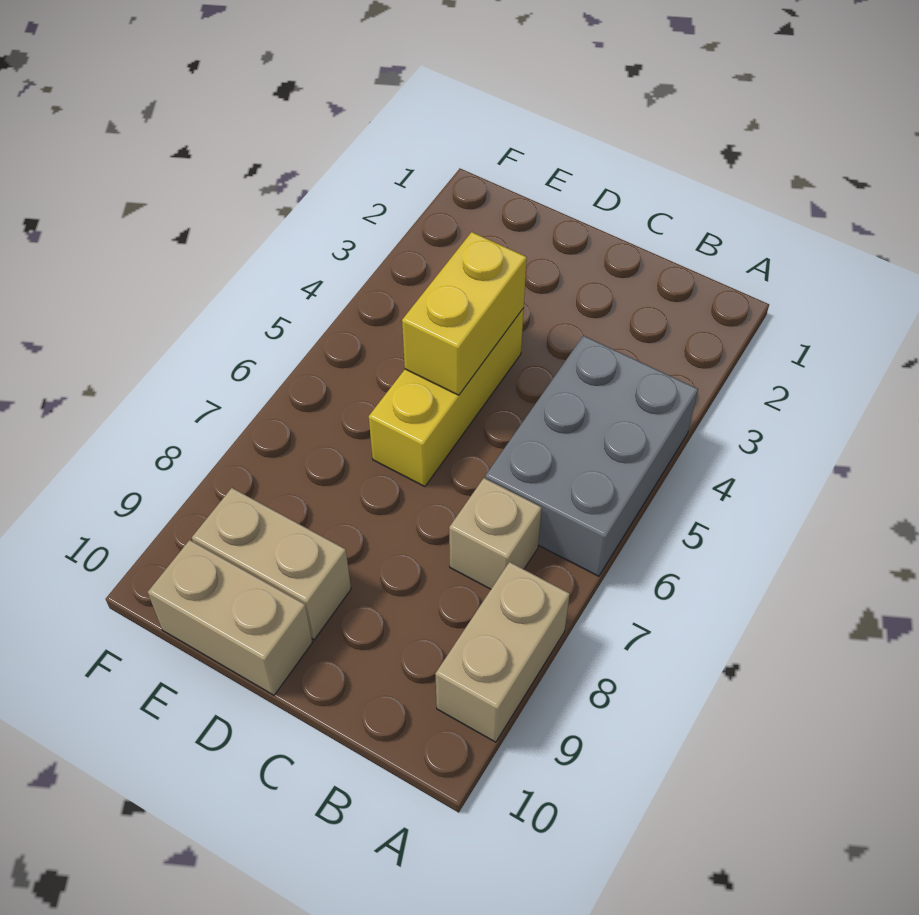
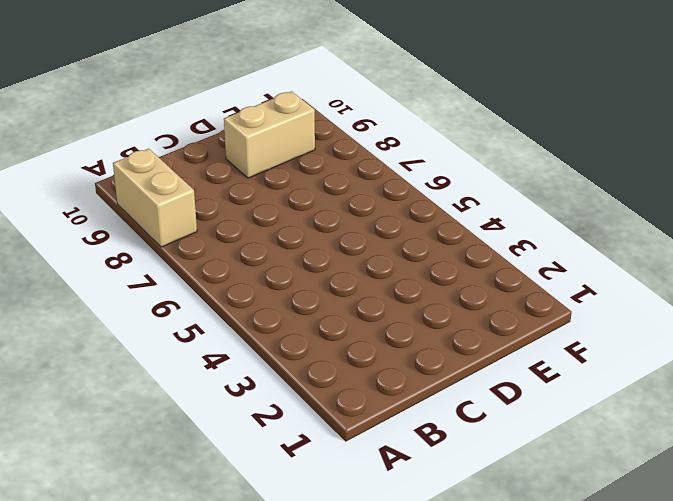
none -> grey 2x3 brick [485,336,698,576]
none -> tan 1x1 brick [449,478,542,589]

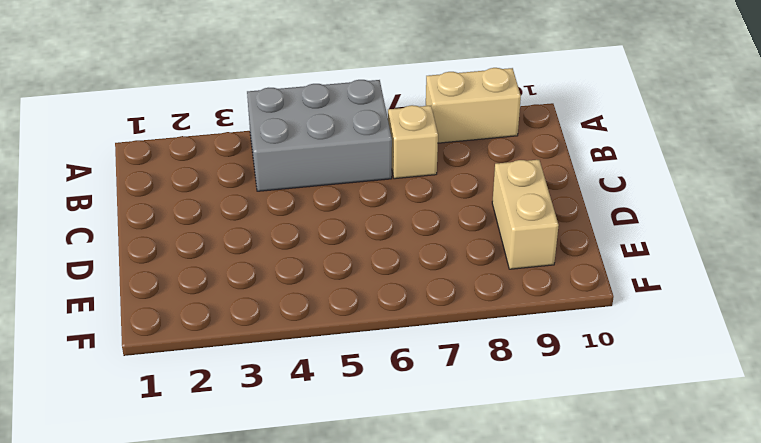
none -> yellow 1x3 brick [369,308,524,487]
none -> tan 1x2 brick [148,540,313,695]

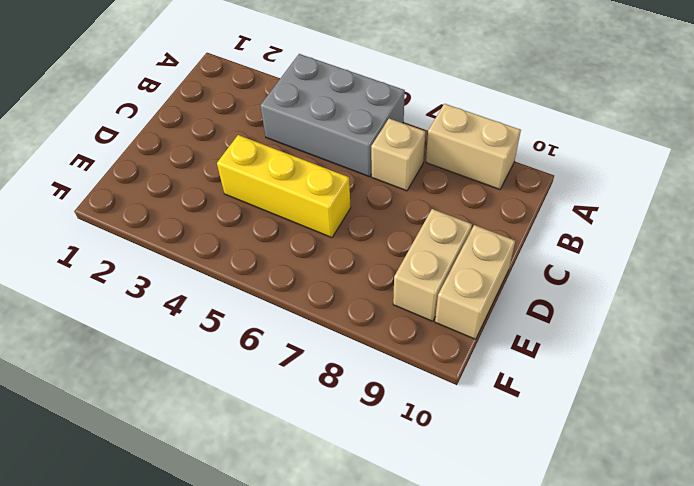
none -> yellow 1x2 brick [402,232,527,395]

